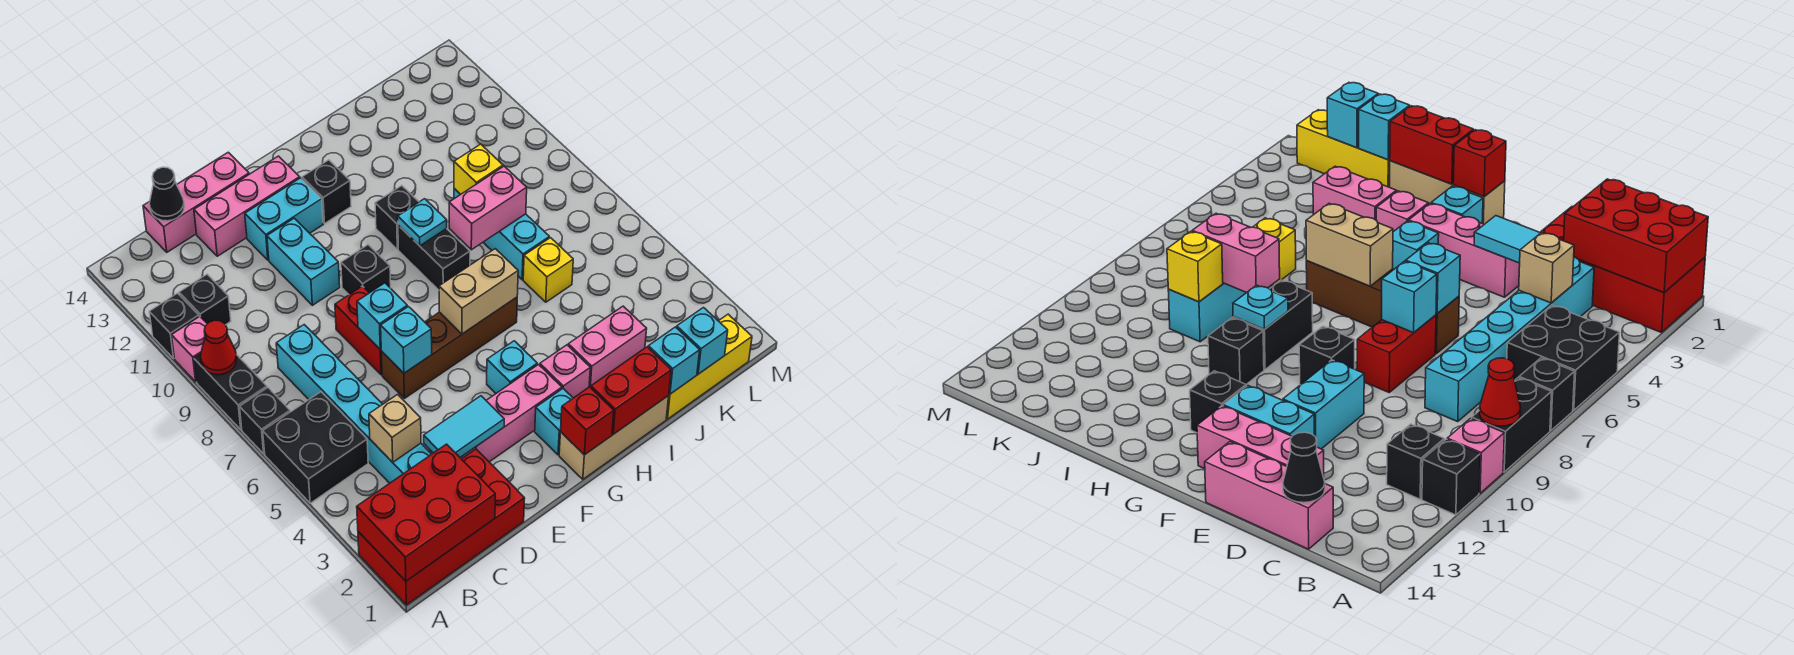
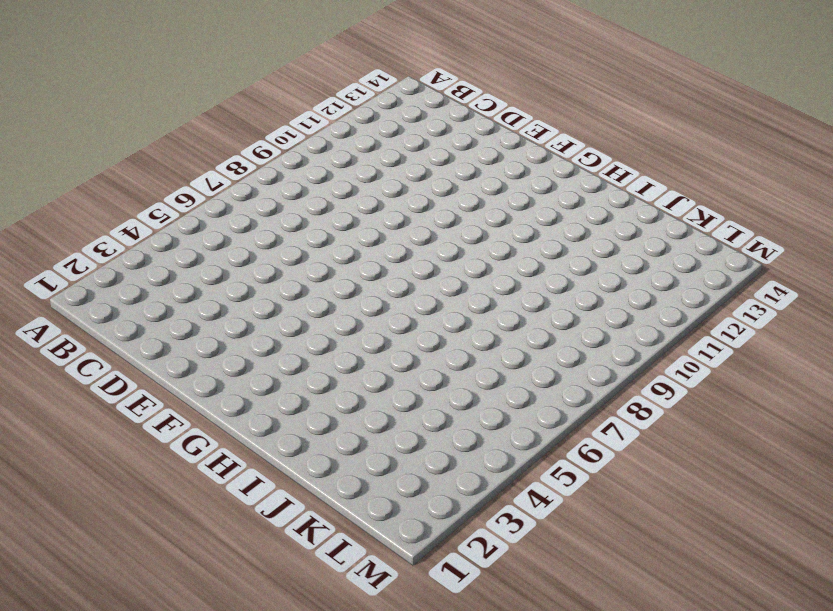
none -> red 2x4 brick [358,449,525,605]
none -> black 2x2 brick [263,392,368,503]
none -> black 1x1 brick [240,388,290,454]
none -> black 1x2 brick [194,354,267,430]

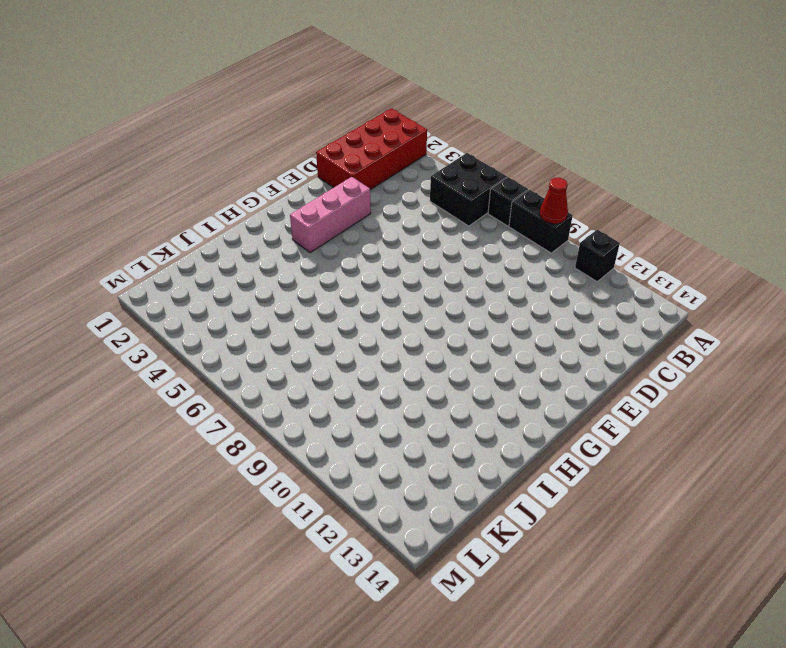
none -> pink 1x1 brick [172,316,207,382]
none -> black 1x1 brick [179,274,231,325]
none -> cyan 1x6 brick [276,325,431,483]
none -> pink 1x3 brick [143,152,249,252]

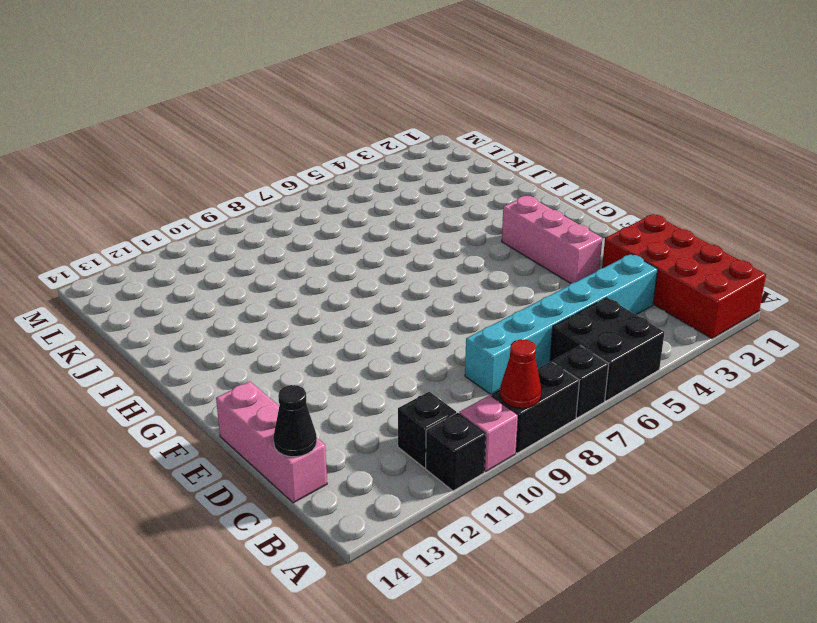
none -> pink 1x3 brick [194,156,300,256]
none -> brown 1x4 brick [381,297,517,398]
none -> red 1x2 brick [335,286,382,375]
none -> cyan 1x2 brick [267,218,340,305]

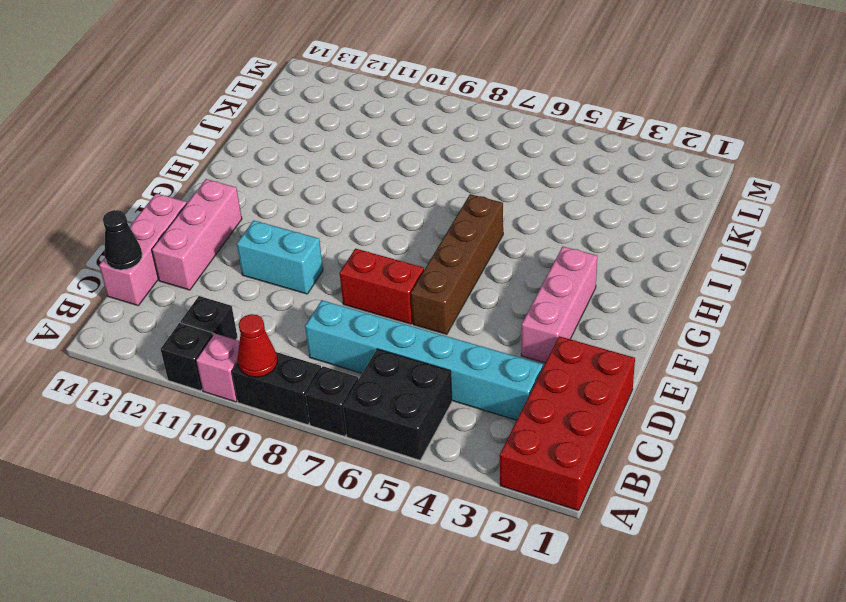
none -> cyan 1x2 brick [245,178,323,260]
none -> black 1x1 brick [341,245,391,295]
none -> tan 1x3 brick [559,396,669,479]
none -> cyan 1x1 brick [535,389,573,455]

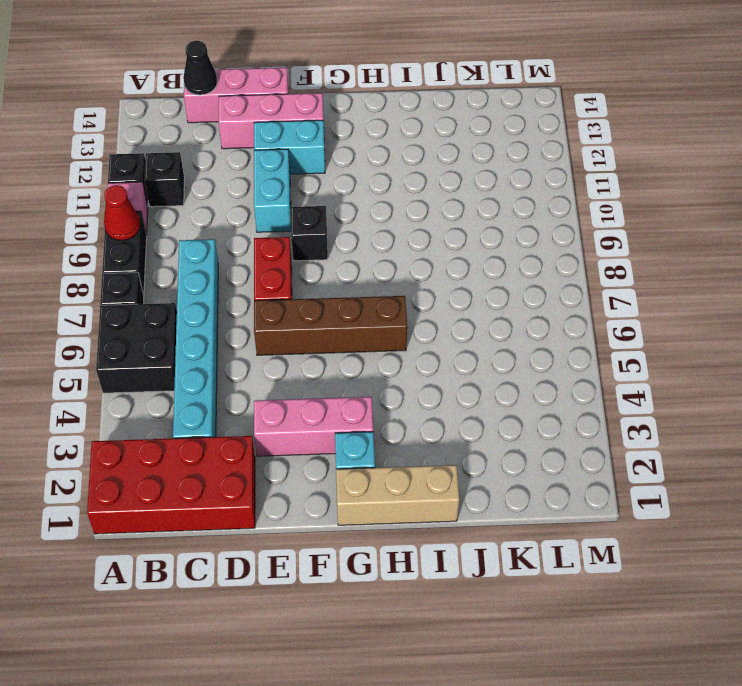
none -> cyan 1x1 brick [487,341,537,393]
none -> black 1x1 brick [302,160,351,223]
none -> pink 1x1 brick [540,345,590,398]
none -> black 1x2 brick [398,225,470,290]

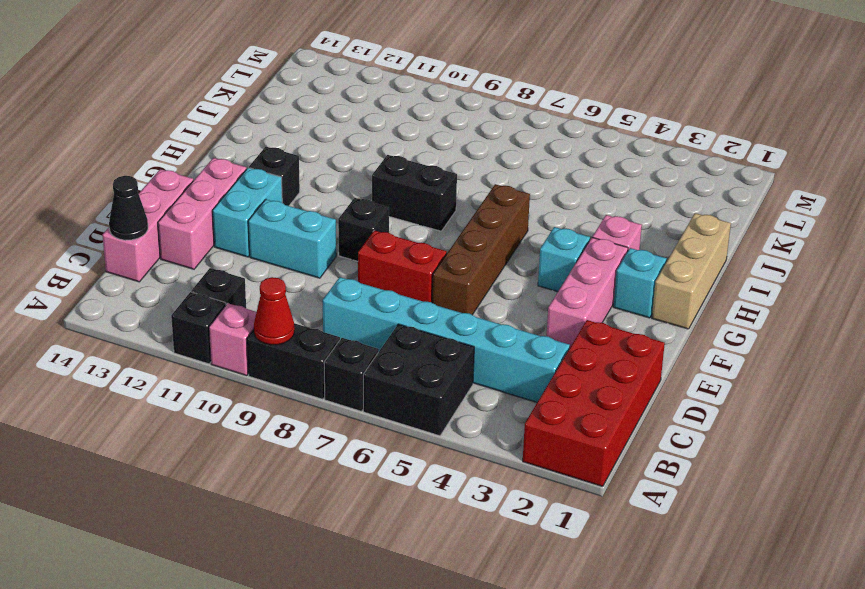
none -> black 1x1 brick [375,186,419,249]
none -> pink 1x2 brick [568,306,647,388]
none -> yellow 1x3 brick [666,314,752,419]
none -> yellow 1x1 brick [523,238,573,302]

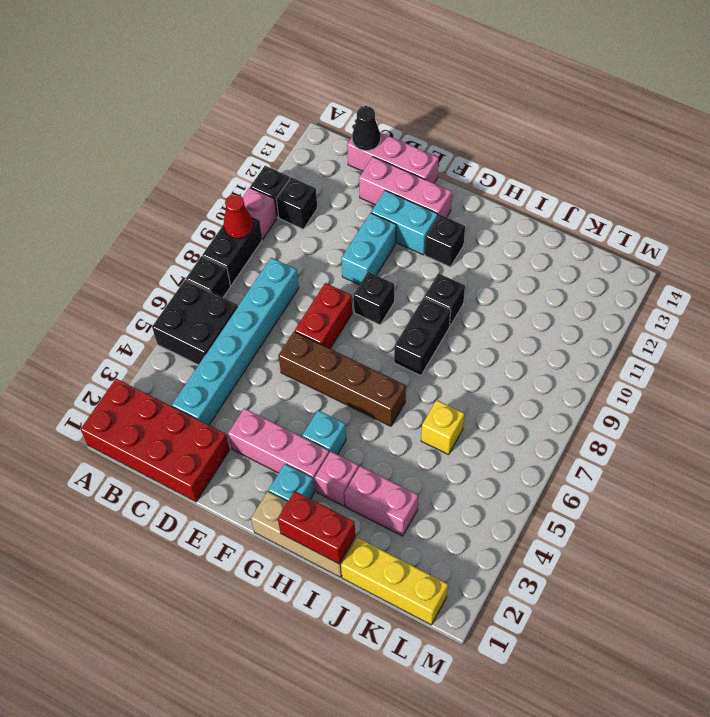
none -> cyan 1x3 brick [454,189,549,280]
none -> red 2x3 brick [357,444,495,581]
none -> tan 1x1 brick [369,395,421,462]
none -> cyan 1x2 tile [424,396,504,457]

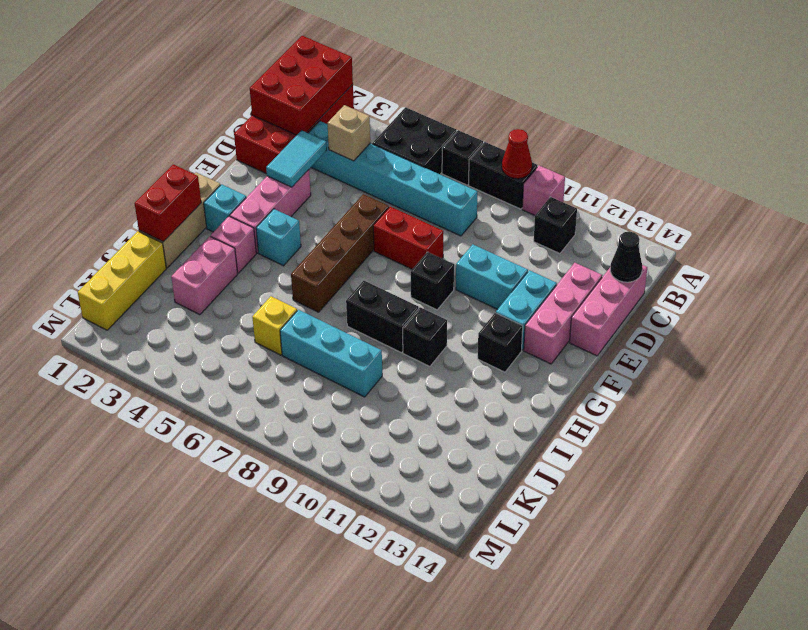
none -> black 1x1 brick [149,293,199,358]
none -> cyan 1x1 brick [381,307,432,373]
none -> cyan 1x1 brick [357,283,408,349]
none -> red 1x1 brick [561,387,614,455]

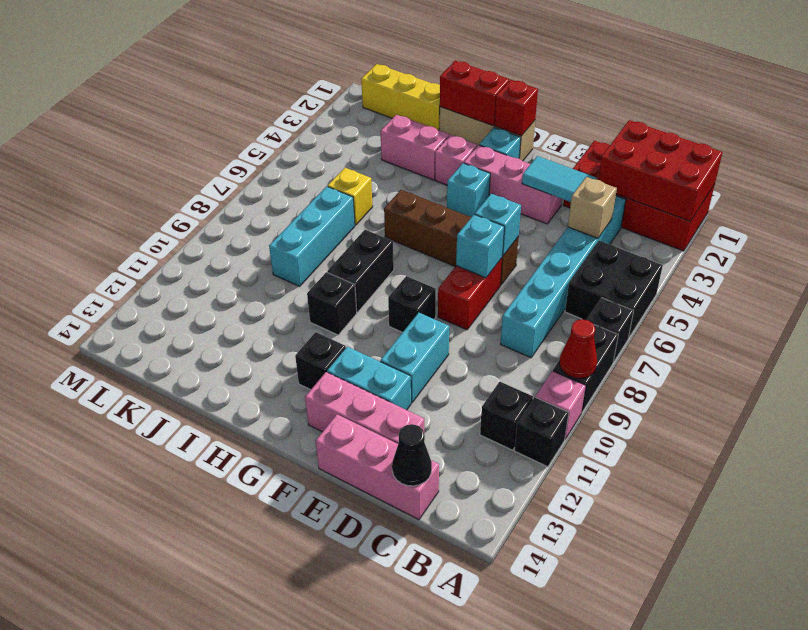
none -> tan 1x2 brick [439,249,518,334]
none -> cyan 1x1 plate [398,199,447,246]
none -> pink 1x2 brick [449,166,527,250]
none -> cyan 1x1 brick [648,327,700,394]

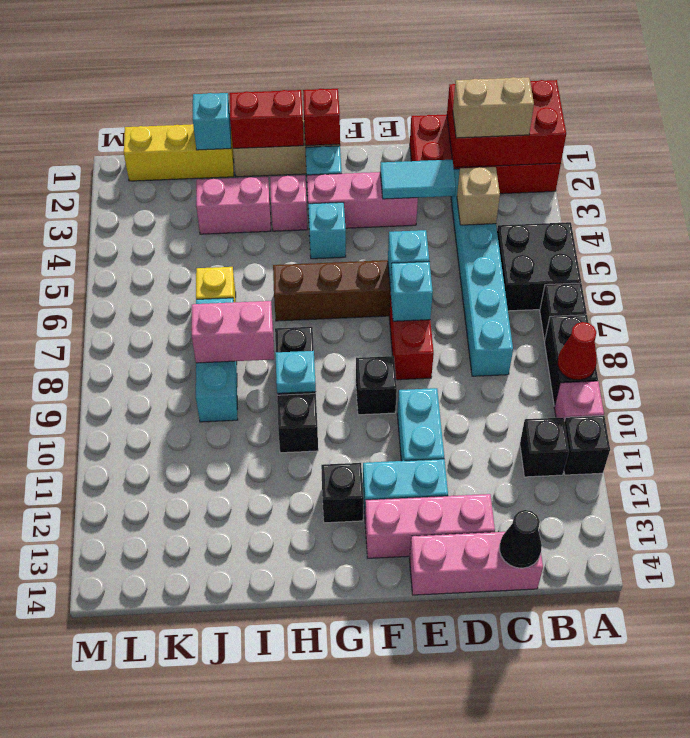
tan 1x2 brick [453,77,534,138] -> tan 1x2 brick moved to [439,249,518,334]
none -> yellow 1x1 brick [454,144,503,194]
none -> cyan 1x1 brick [677,308,728,374]

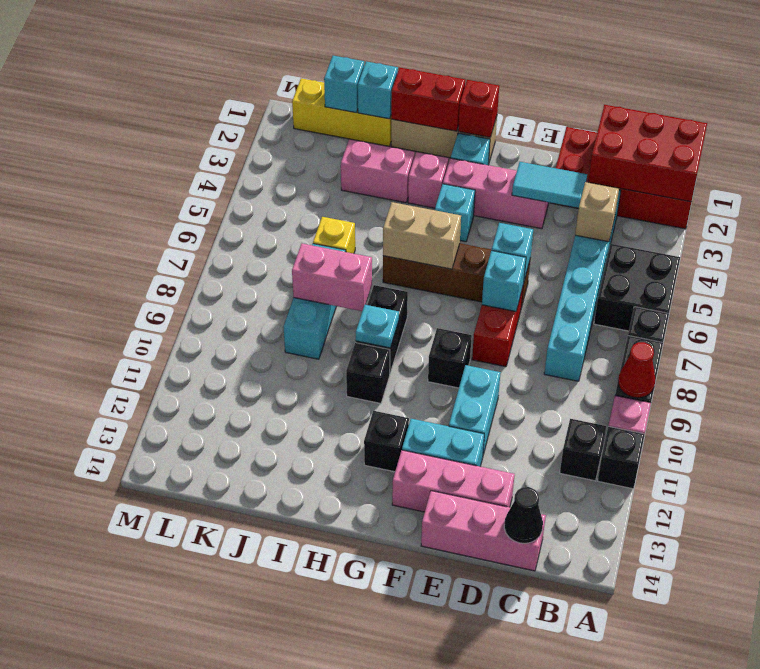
none -> yellow 1x1 brick [454,144,503,194]

